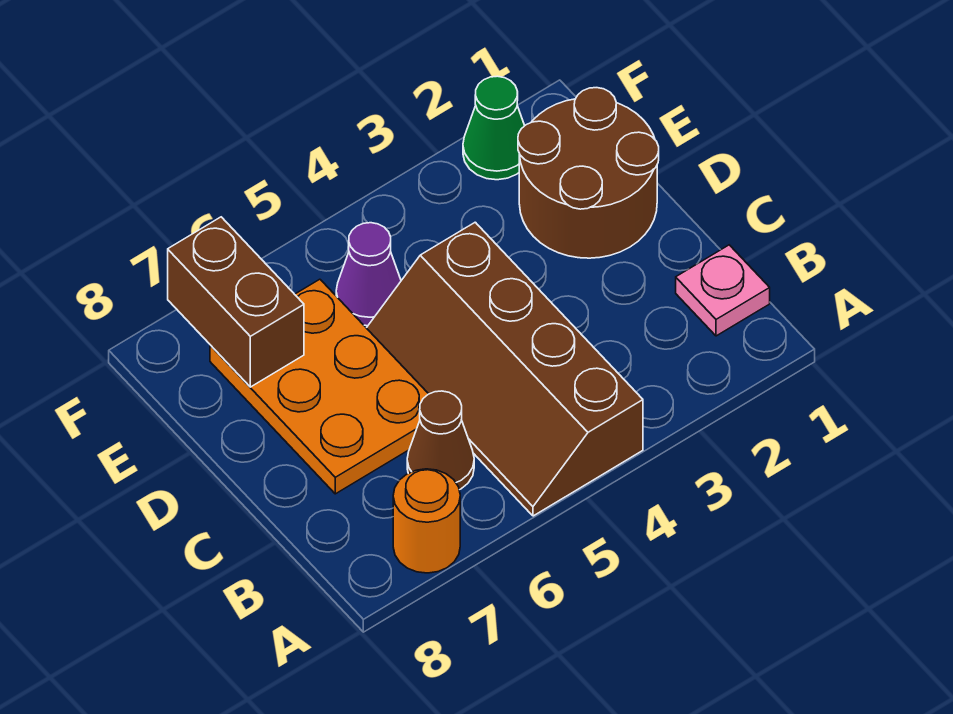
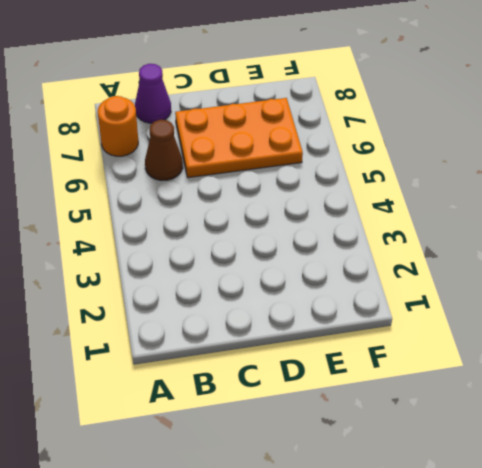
purple 1x1 cone [135,64,171,123] -> purple 1x1 cone moved to [336,223,401,326]
none -> brown 2x4 slope [367,222,643,516]
none -> pink 1x1 plate [676,245,770,336]

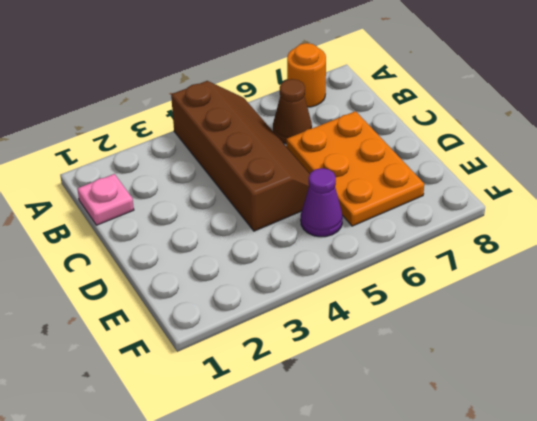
none -> brown 2x2 round brick [518,88,659,258]
none -> green 1x1 cone [463,76,525,180]

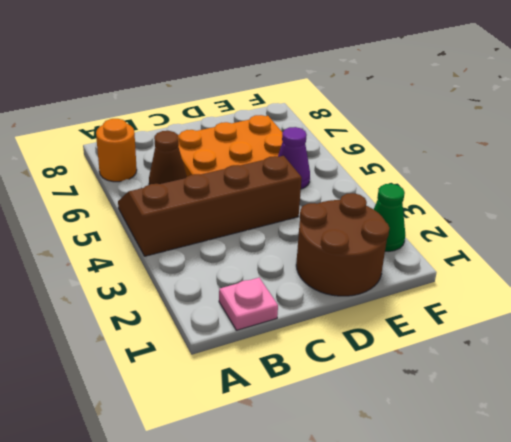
none -> brown 1x2 brick [168,217,304,387]

